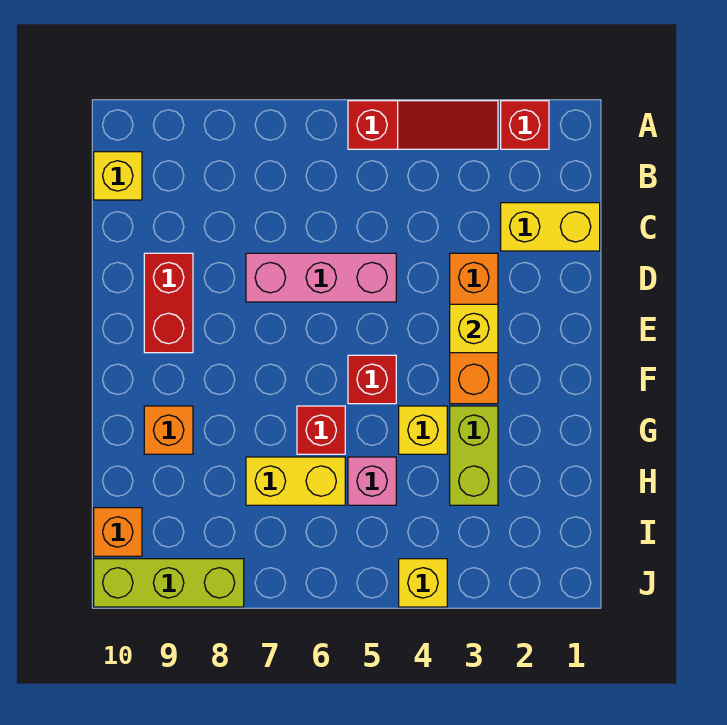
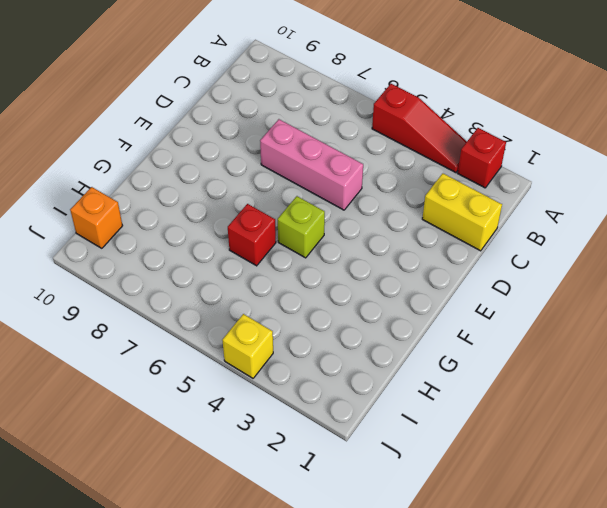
lime 1x1 brick [278,196,325,258] -> red 1x1 brick [348,355,396,404]
none -> yellow 1x1 brick [94,152,142,200]
none -> orange 1x3 brick [450,253,498,404]
none -> red 1x2 brick [144,253,193,353]

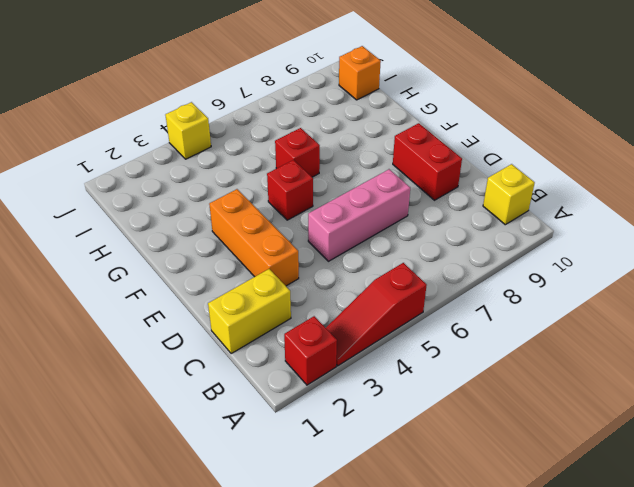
none -> lime 1x2 brick [450,406,498,505]
none -> yellow 1x1 brick [399,406,447,454]
none -> orange 1x1 brick [144,406,193,454]

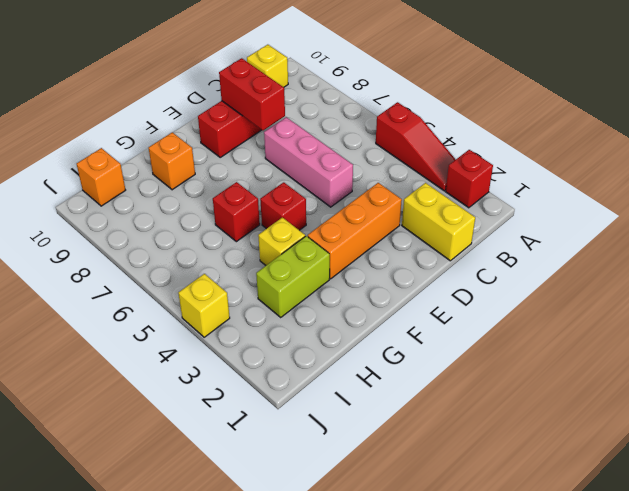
red 1x2 brick [219,58,285,130] -> none
none -> pink 1x1 brick [348,457,396,505]
none -> yellow 1x2 brick [246,457,345,505]
none -> lime 1x3 brick [94,559,244,607]

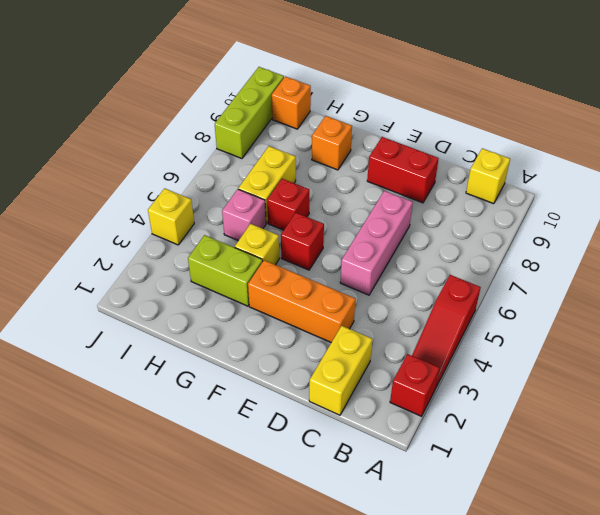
none -> yellow 1x1 brick [450,304,498,353]

